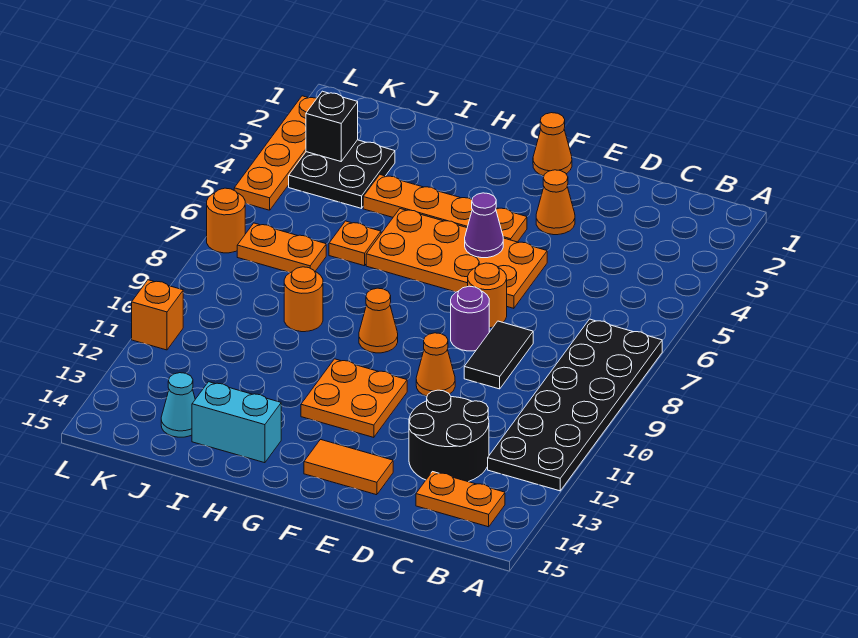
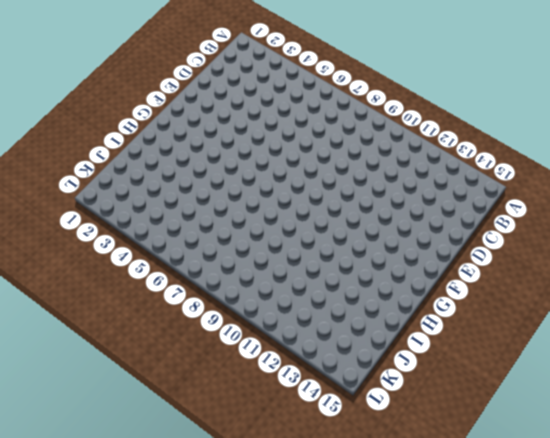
none -> black 2x6 plate [488,319,662,491]
none -> orange 1x2 plate [416,472,505,527]
none -> black 2x2 round brick [409,390,489,482]

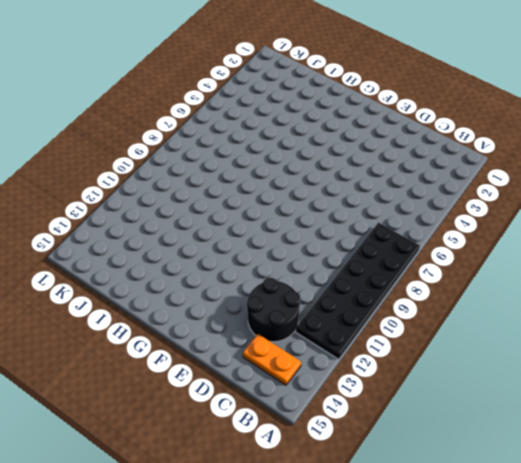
none -> black 1x2 tile [464,321,533,389]
none -> orange 1x1 cone [536,170,575,235]
none -> orange 2x4 plate [366,209,547,308]

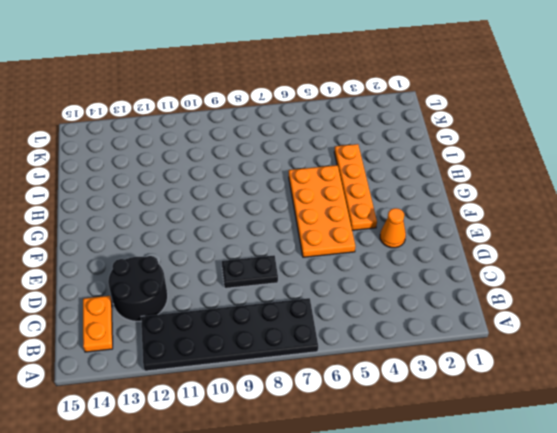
black 1x2 plate [222,255,278,288] -> black 1x2 tile [464,321,533,389]
none -> orange 1x1 round brick [468,263,507,328]
none -> purple 1x1 round brick [451,286,489,351]
none -> orange 1x1 cone [416,333,455,396]

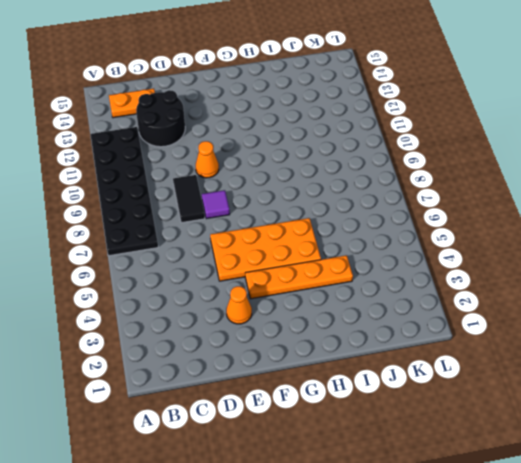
purple 1x1 tile [202,190,230,219] -> purple 1x1 round brick [451,286,489,351]
none -> orange 1x1 round brick [468,263,507,328]
none -> orange 1x2 tile [304,440,393,495]
none -> orange 1x1 cone [533,113,572,176]

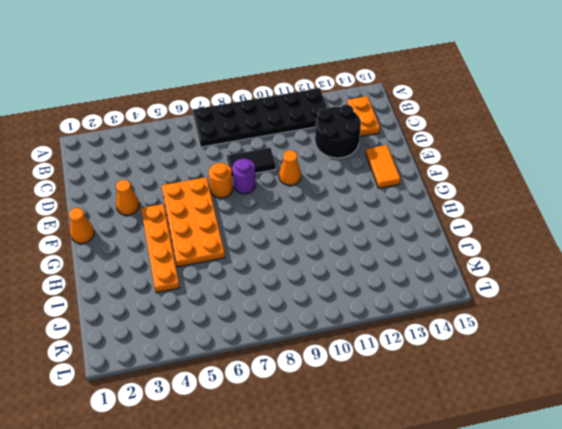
none -> orange 2x2 plate [301,359,407,437]
none -> orange 1x1 cone [359,288,398,353]
none -> cyan 1x2 brick [192,382,281,463]

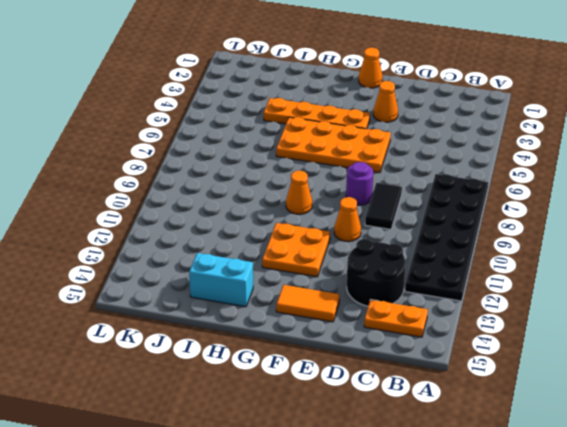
none -> orange 1x1 round brick [468,263,507,328]
none -> orange 1x1 plate [329,221,381,266]
none -> orange 1x1 round brick [284,267,323,332]

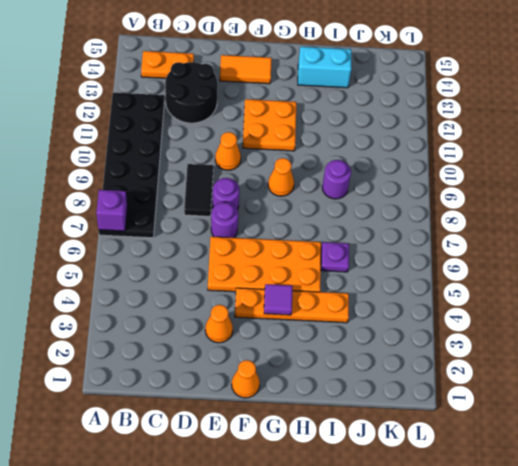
purple 1x1 brick [96,190,127,231] -> none
purple 1x1 round brick [211,202,238,238] -> orange 1x1 round brick [468,263,507,328]
purple 1x1 tile [264,284,293,315] -> none
purple 1x1 plate [321,242,349,272] -> orange 1x1 plate [329,221,381,266]
purple 1x1 round brick [322,160,351,199] -> orange 1x1 round brick [284,267,323,332]
none -> black 2x2 plate [289,140,395,208]
none -> orange 1x2 plate [237,223,326,273]
none -> cyan 1x1 cone [161,373,195,437]

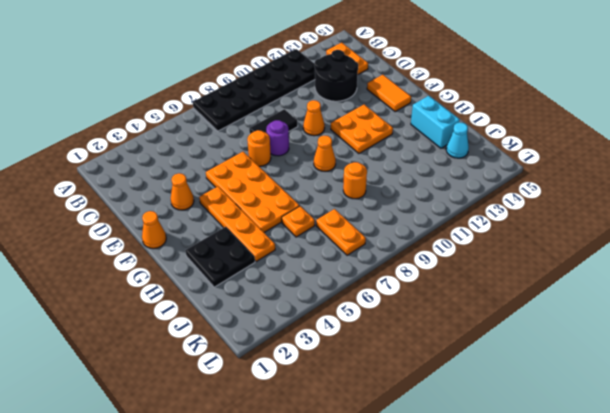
black 2x2 plate [185,227,255,287] -> black 2x2 plate moved to [289,140,395,208]
none -> orange 1x4 plate [234,96,317,210]
none -> orange 1x1 round brick [207,188,245,253]
none -> orange 1x1 brick [132,280,183,350]

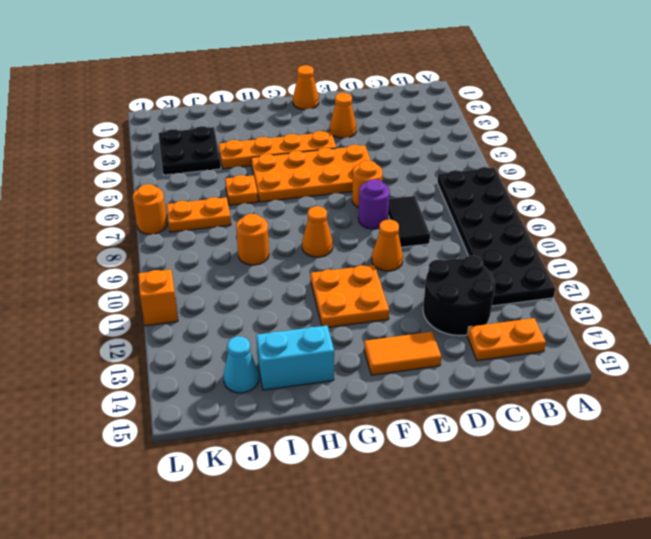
none -> orange 1x4 plate [234,96,317,210]
none -> purple 1x1 cone [465,193,503,258]
none -> black 1x1 brick [306,91,358,161]

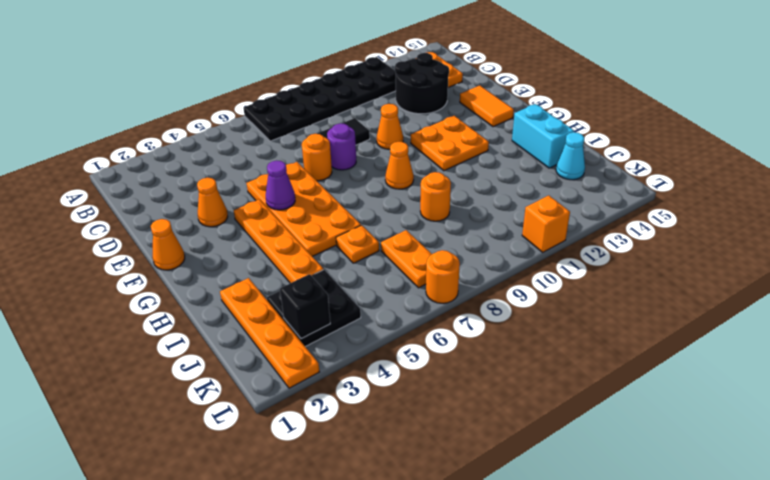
orange 1x4 plate [220,278,319,388] -> orange 1x4 plate turned to [234,96,317,210]

